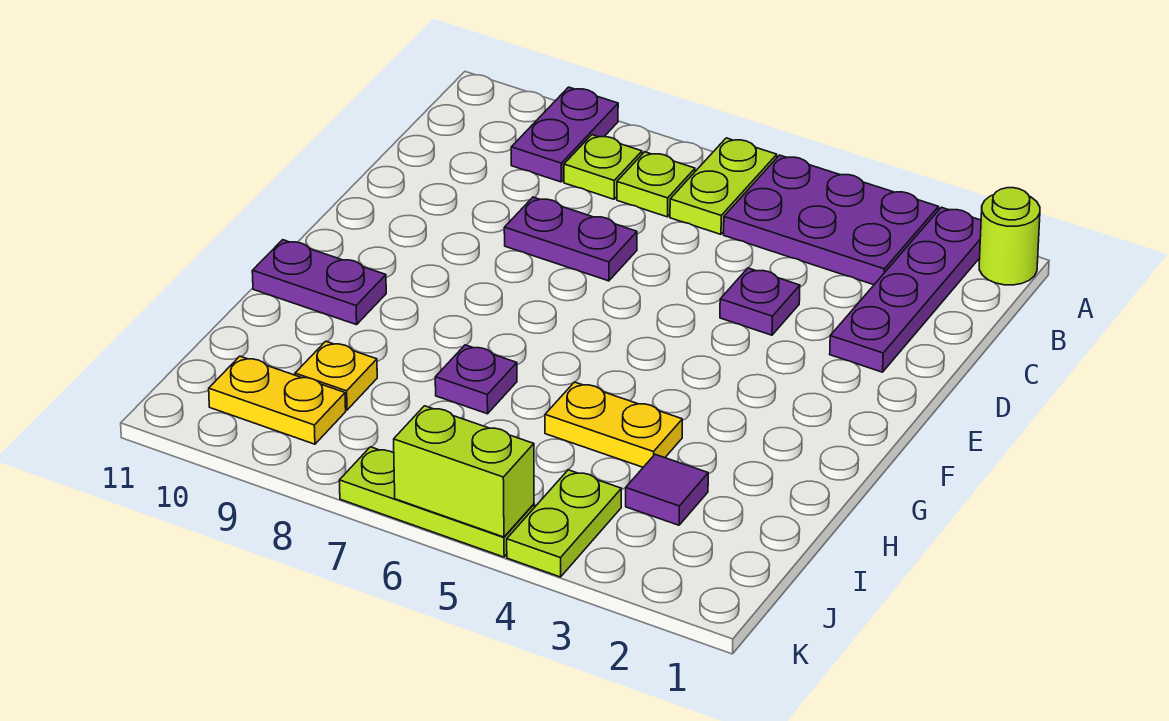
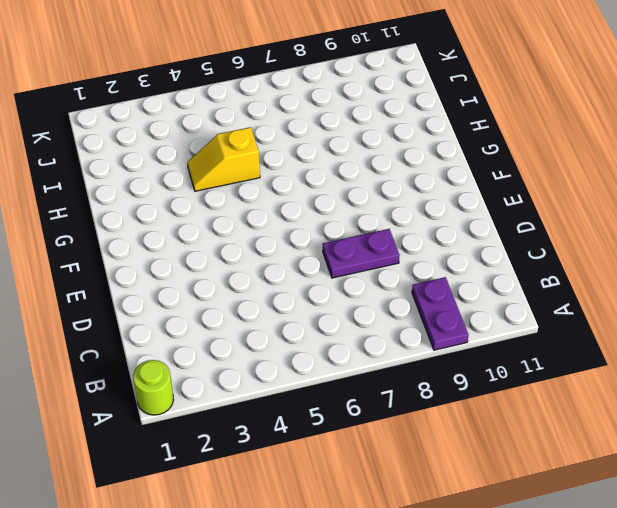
yellow 1x2 slope [187,127,260,191] -> yellow 1x2 plate [545,382,682,467]
none -> purple 1x4 plate [830,207,981,372]
none -> purple 2x3 plate [724,155,939,285]
none -> lime 1x2 plate [670,138,777,234]

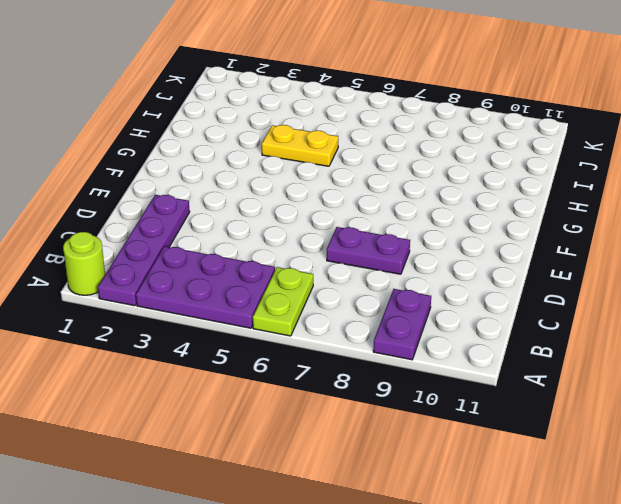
none -> lime 1x1 plate [617,152,695,217]
none -> lime 1x1 plate [564,135,642,199]
none -> purple 1x1 plate [720,268,800,335]

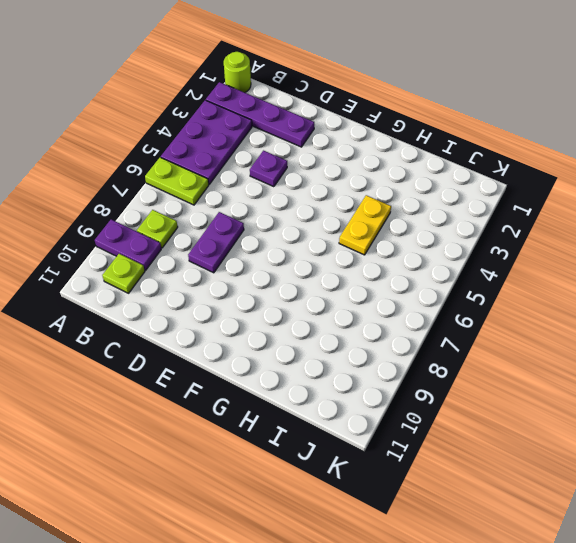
lime 1x1 plate [102,254,145,293] -> lime 1x1 plate moved to [617,152,695,217]
none -> purple 1x2 plate [252,240,386,325]
none -> purple 1x1 plate [435,345,517,414]
none -> purple 1x1 tile [626,454,708,525]

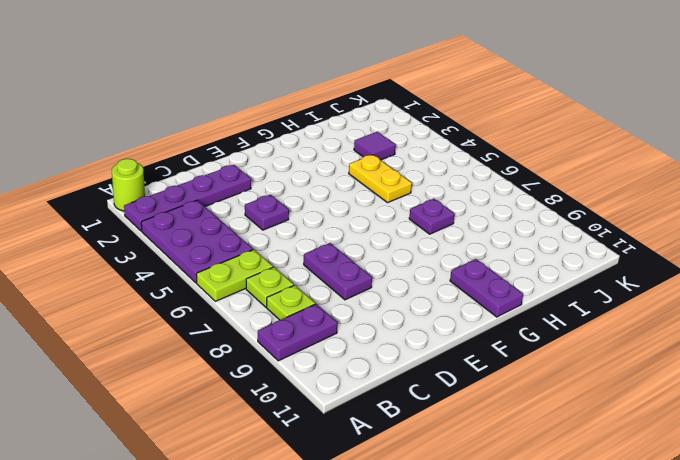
none -> yellow 1x1 plate [295,341,377,410]
none -> lime 1x2 plate [507,470,621,577]
none -> yellow 1x2 plate [209,356,346,444]

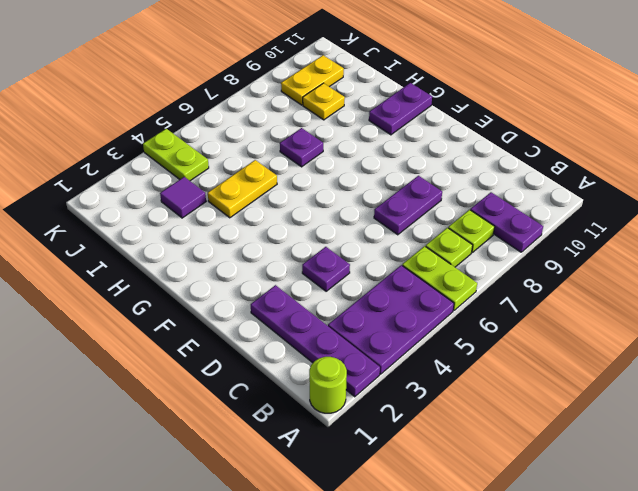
none -> lime 1x3 plate [339,447,534,557]
none -> lime 1x2 brick [394,406,534,537]

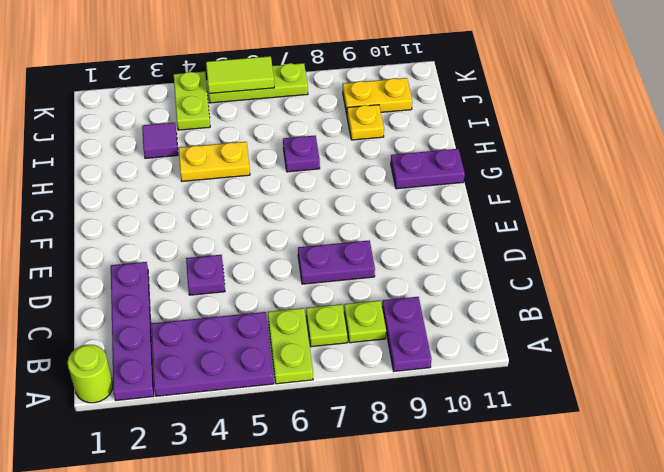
lime 1x2 tile [206,56,274,93] -> lime 1x2 brick [394,406,534,537]

